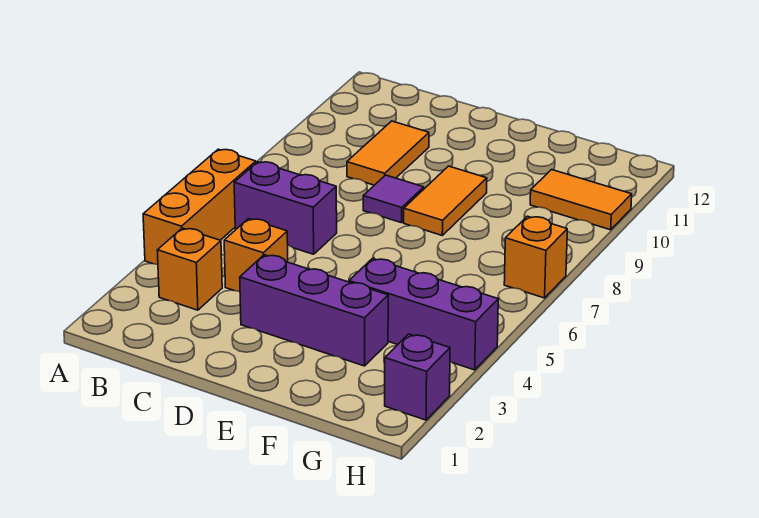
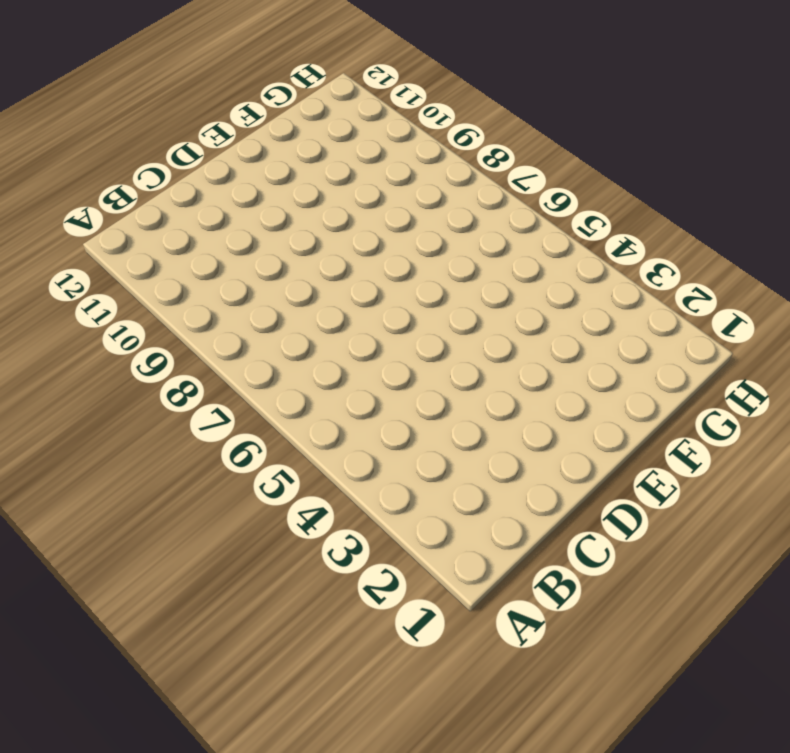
none -> orange 1x3 brick [143,149,256,264]
none -> orange 1x1 brick [157,228,222,310]
none -> purple 1x2 brick [234,162,337,254]

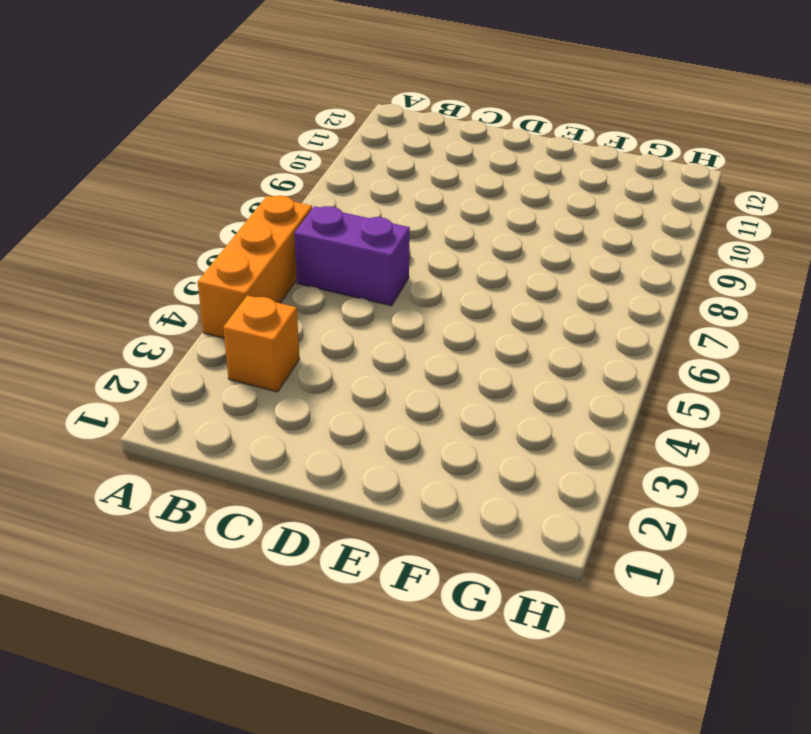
none -> orange 1x1 brick [224,219,288,292]
none -> orange 1x2 tile [347,121,429,185]
none -> purple 1x3 brick [240,255,388,366]

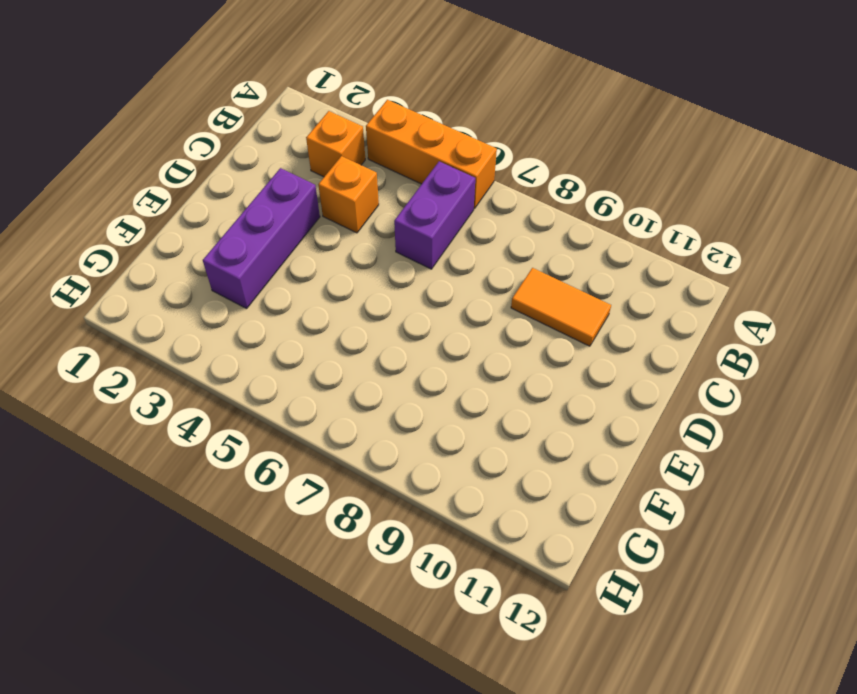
none -> purple 1x1 tile [363,175,424,223]
none -> orange 1x2 tile [404,166,487,235]
none -> purple 1x3 brick [349,258,498,370]

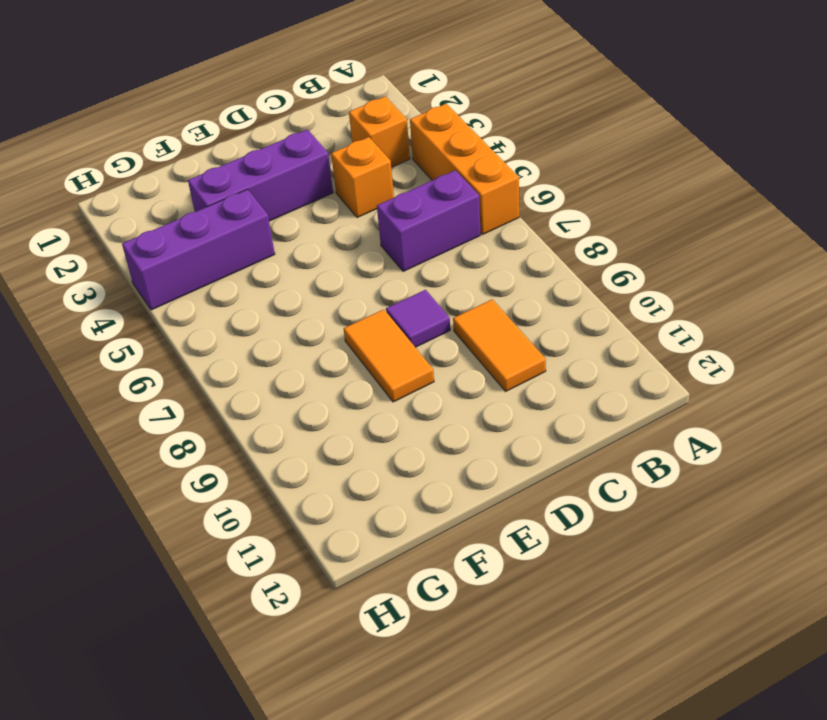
none -> orange 1x2 tile [530,170,632,230]
none -> purple 1x1 brick [385,334,450,420]
none -> orange 1x1 brick [504,216,567,298]

